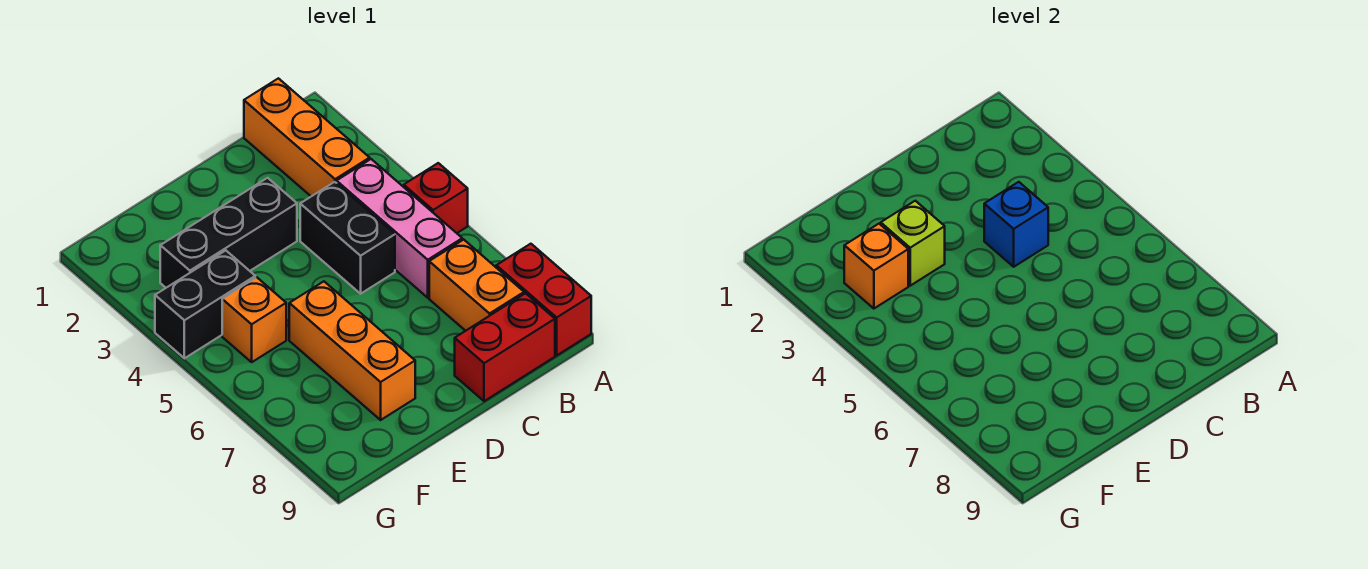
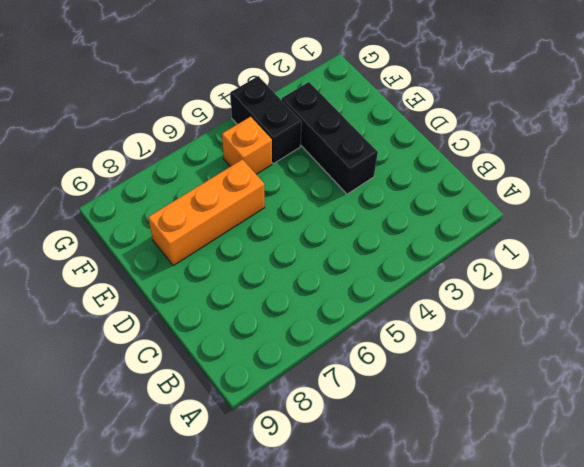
none -> red 1x1 brick [404,163,468,233]
none -> red 1x2 brick [496,244,591,355]
none -> orange 1x3 brick [244,78,370,196]

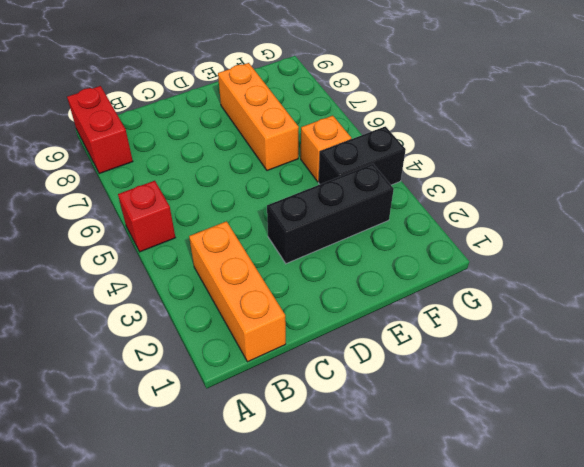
none -> pink 1x3 brick [337,159,462,298]
none -> orange 1x2 brick [429,240,524,331]
none -> red 1x2 brick [455,293,555,401]

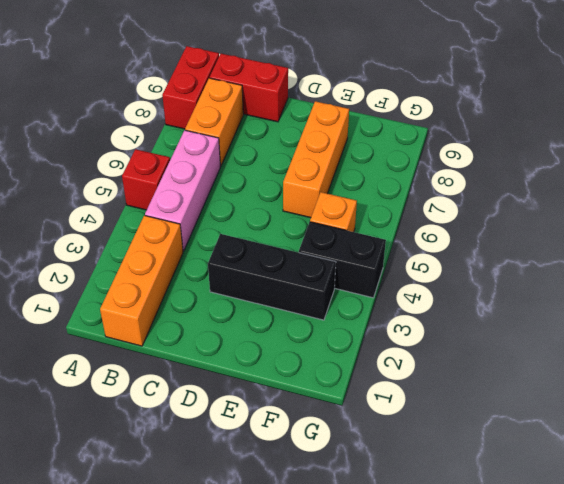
none -> black 1x2 brick [300,182,395,294]
none -> blue 1x1 brick [984,182,1048,267]
none -> lime 1x1 brick [881,201,945,286]

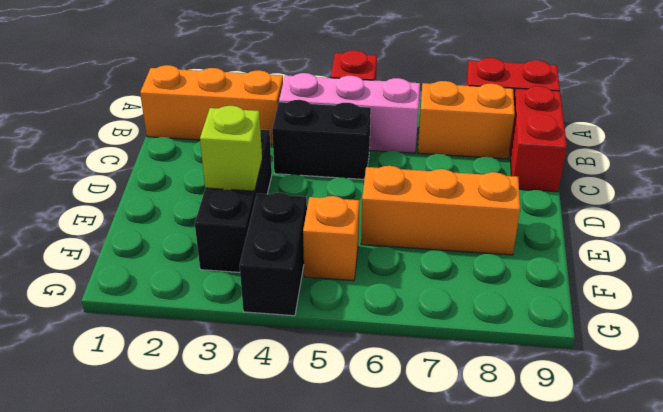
none -> blue 1x1 brick [984,182,1048,267]
none -> orange 1x1 brick [844,224,908,309]

